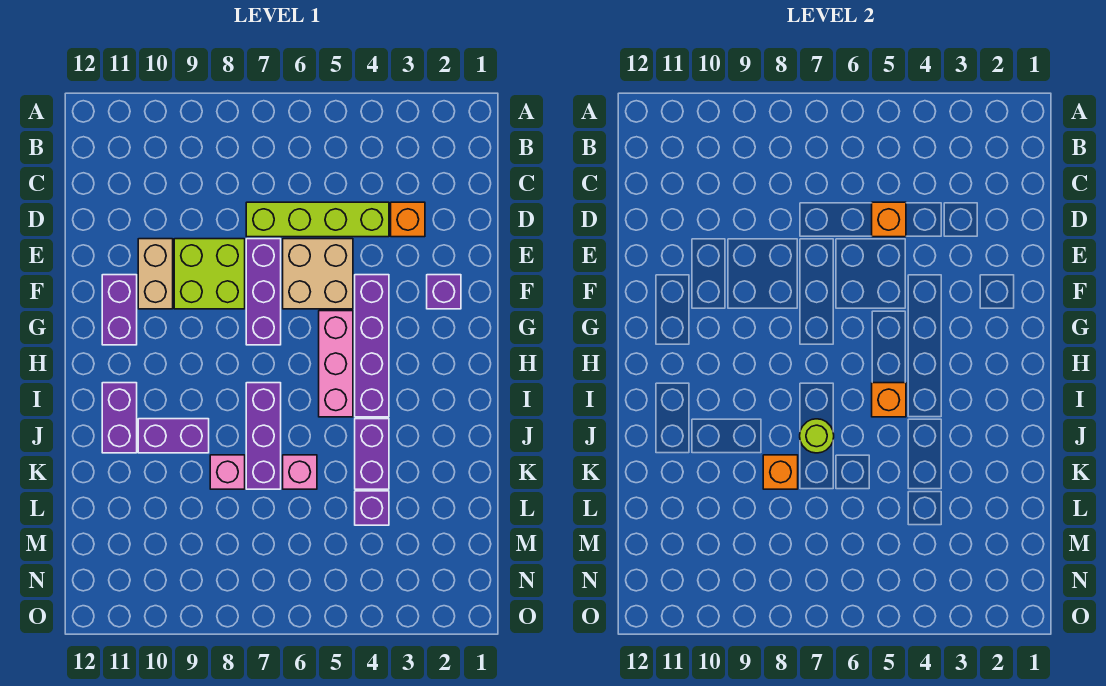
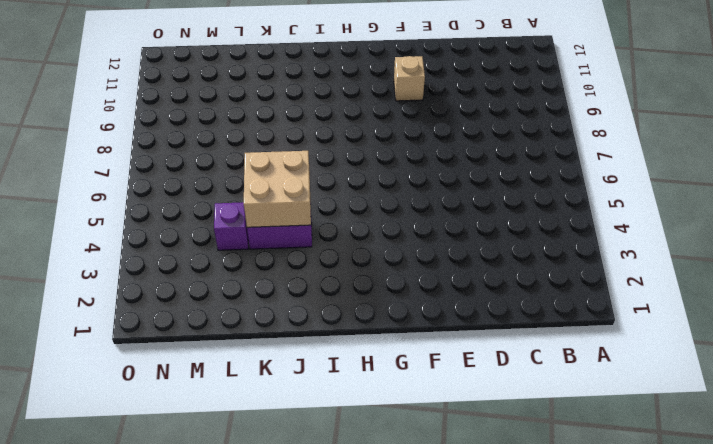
tan 1x1 brick [394,56,425,101] -> tan 1x2 brick [138,239,173,309]
tan 2x2 brick [244,151,311,227] -> tan 2x2 brick moved to [283,239,353,309]
none -> orange 1x1 brick [391,202,425,237]
none -> lime 1x4 brick [246,202,389,237]
none -> purple 1x3 brick [246,239,281,345]

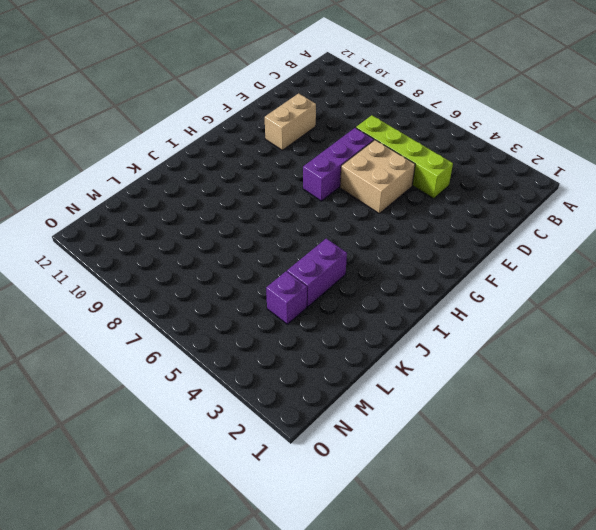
none -> orange 1x1 brick [391,202,425,237]
none -> lime 2x2 brick [174,239,245,309]
none -> purple 1x1 brick [427,275,461,309]

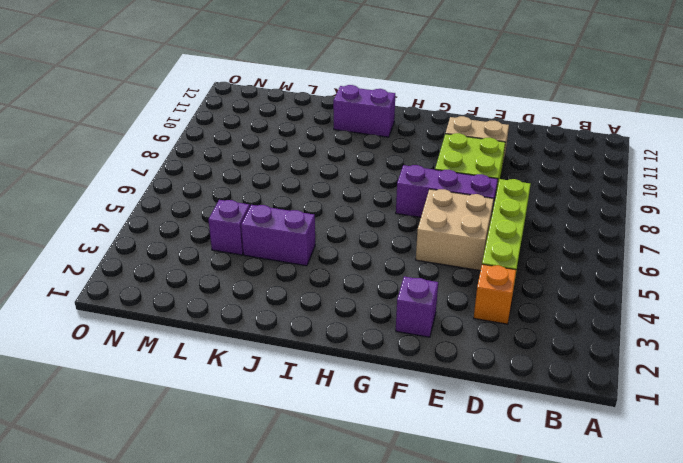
none -> purple 1x4 brick [355,275,389,417]
none -> purple 1x2 brick [102,275,137,345]
none -> pink 1x3 brick [319,311,353,417]

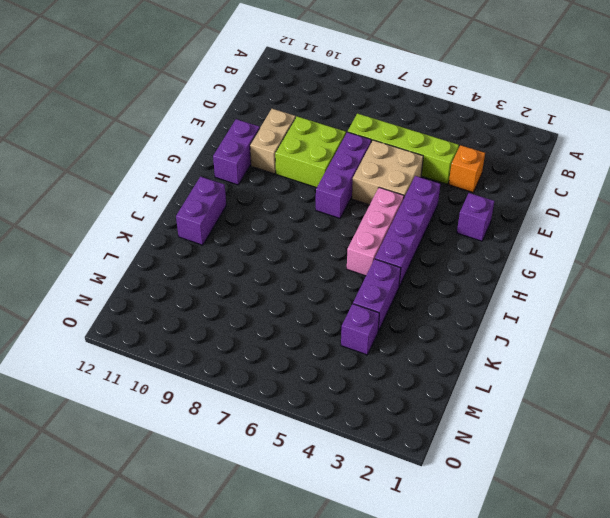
none -> purple 1x3 brick [246,383,281,489]
none -> purple 1x2 brick [138,419,209,453]
none -> pink 1x1 brick [283,455,317,489]

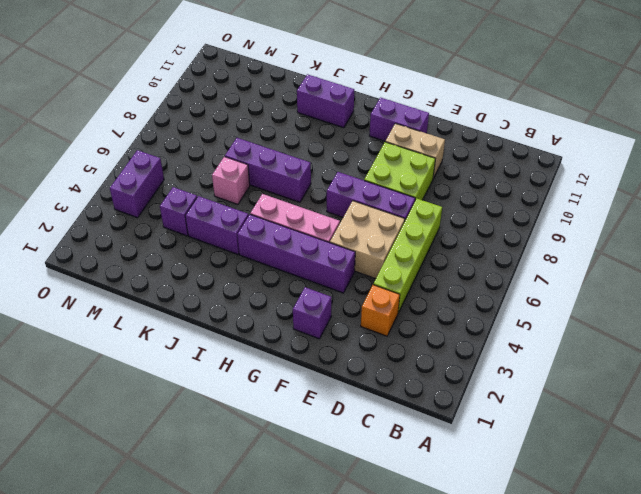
purple 1x2 brick [110,150,164,218] -> purple 1x2 brick moved to [138,419,209,453]
none -> pink 1x1 brick [210,455,245,489]
none -> orange 1x1 brick [872,202,906,237]
none -> orange 1x1 brick [872,383,906,417]

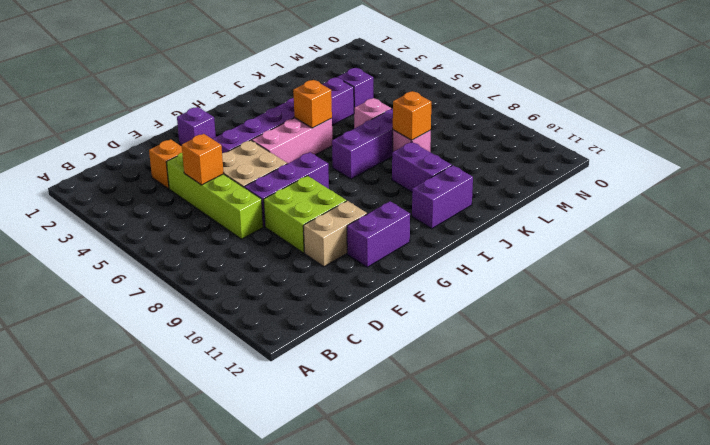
none -> lime 1x1 round brick [800,419,834,453]

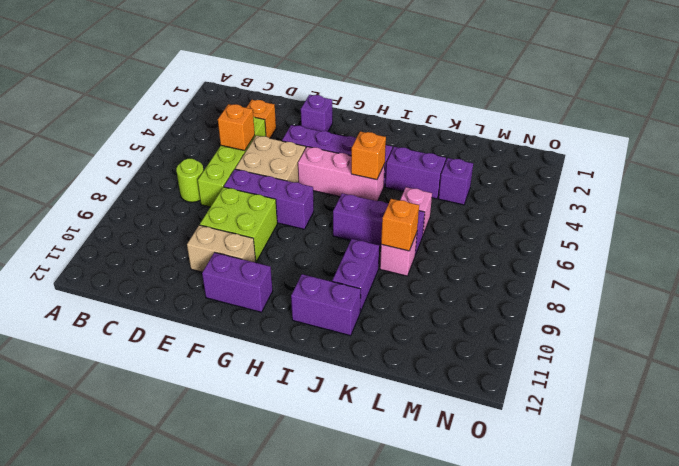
lime 1x1 round brick [176,159,204,202] -> lime 1x1 round brick moved to [800,419,834,453]

